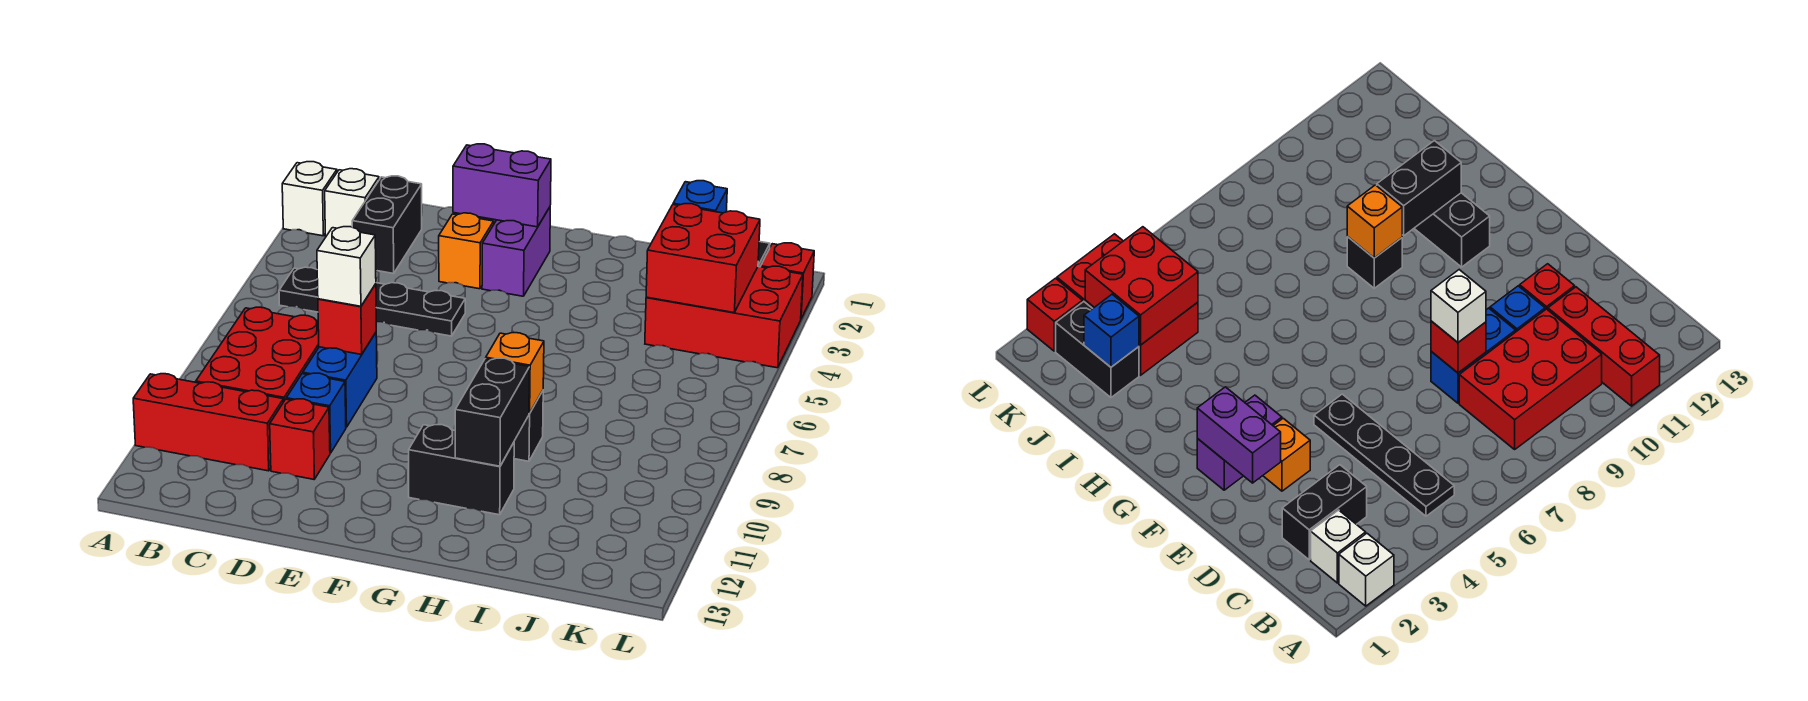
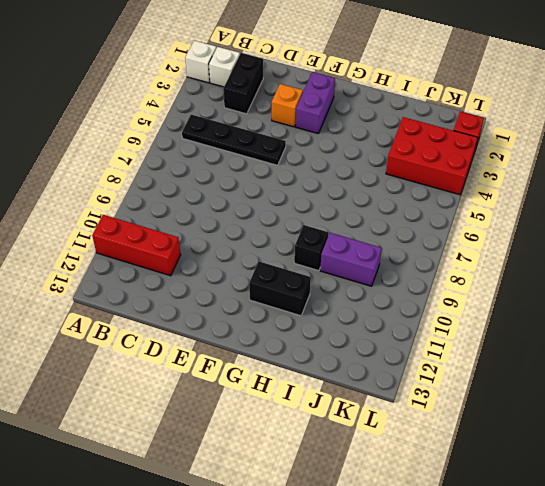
purple 1x2 brick [320,233,382,286] -> purple 1x2 brick moved to [453,144,551,227]
none -> red 2x3 brick [196,307,319,402]
none -> blue 1x2 brick [303,333,377,427]
none -> blue 1x1 brick [286,373,346,453]

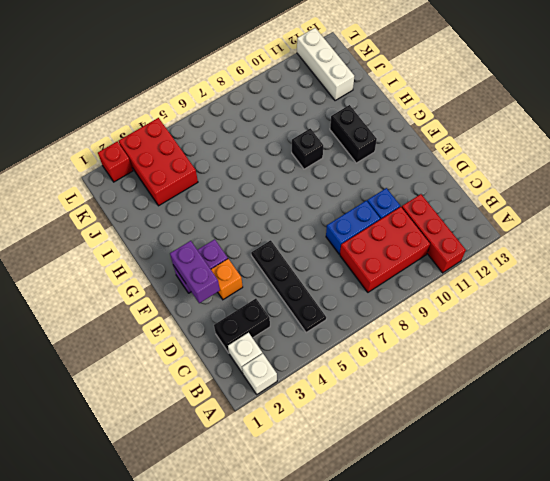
white 1x3 brick [297,28,354,101] -> none
none -> red 1x1 brick [270,399,330,479]
none -> black 1x2 brick [1056,302,1139,397]
none -> red 1x1 brick [318,284,376,355]

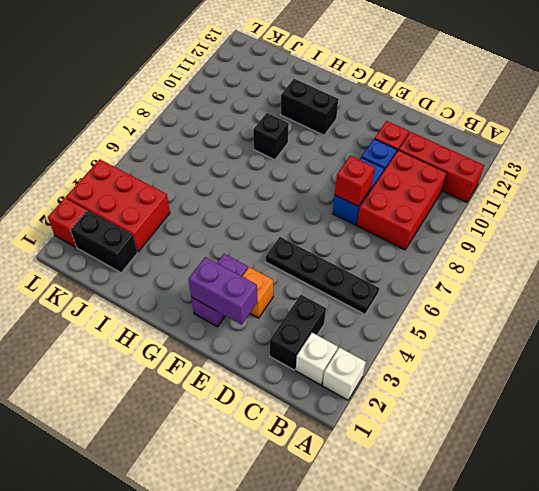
none -> orange 1x1 brick [486,333,544,413]
none -> black 1x2 brick [455,358,530,466]
none -> blue 1x1 brick [673,181,727,213]

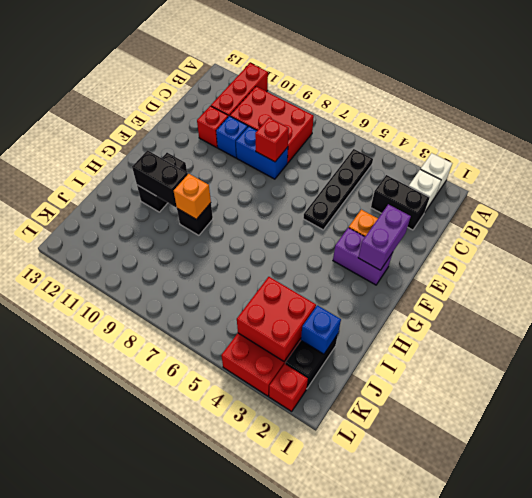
none -> white 1x1 brick [317,227,376,306]

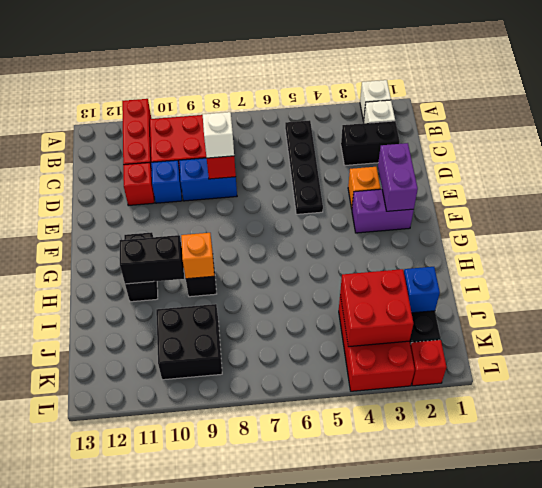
black 2x2 brick [156,304,222,380] -> none

